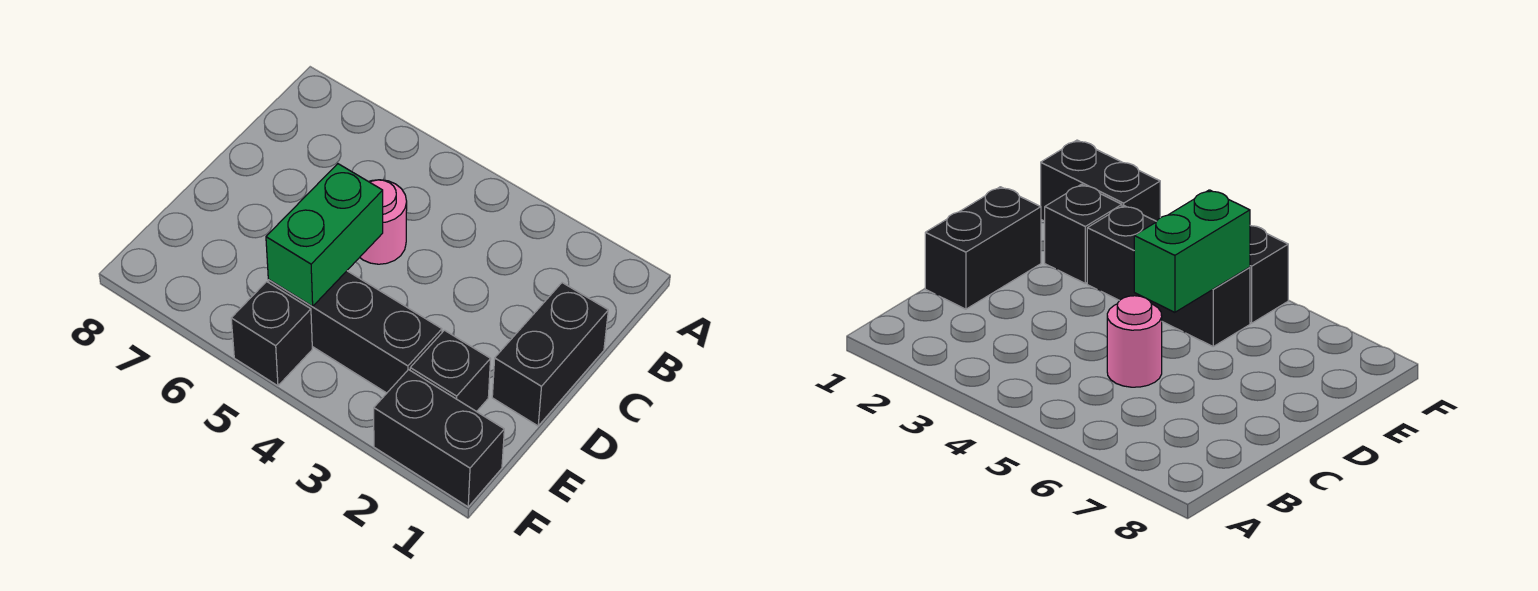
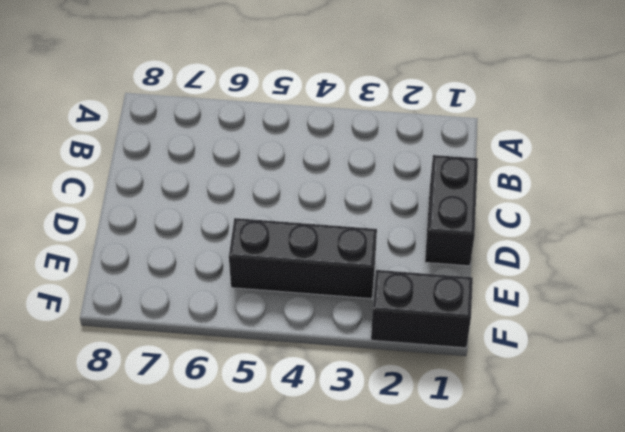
none -> pink 1x1 round brick [360,180,407,264]
none -> black 1x1 brick [410,330,491,412]

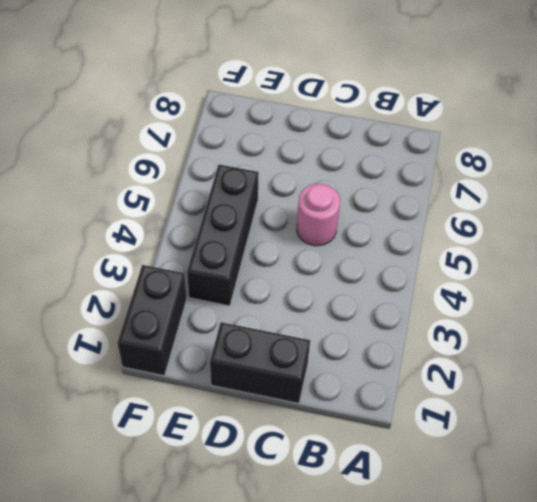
none -> black 1x1 brick [410,330,491,412]
none -> black 1x1 brick [231,282,312,386]

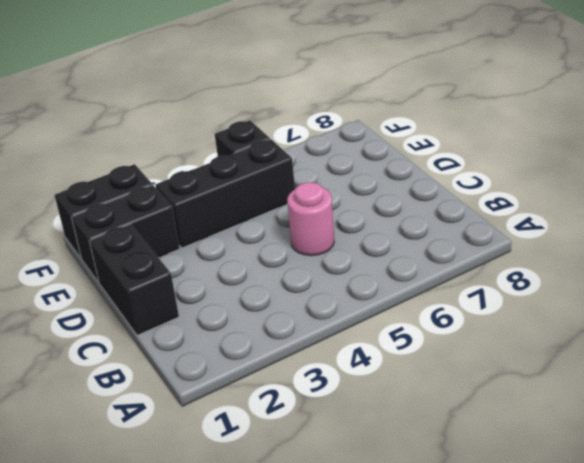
black 1x2 brick [71,185,180,282] -> black 1x1 brick [410,330,491,412]
none -> green 1x2 brick [266,164,383,307]

